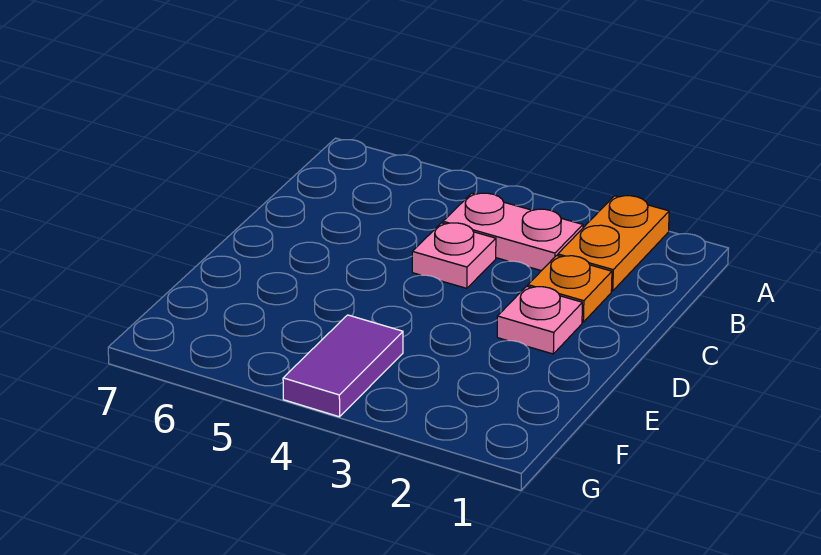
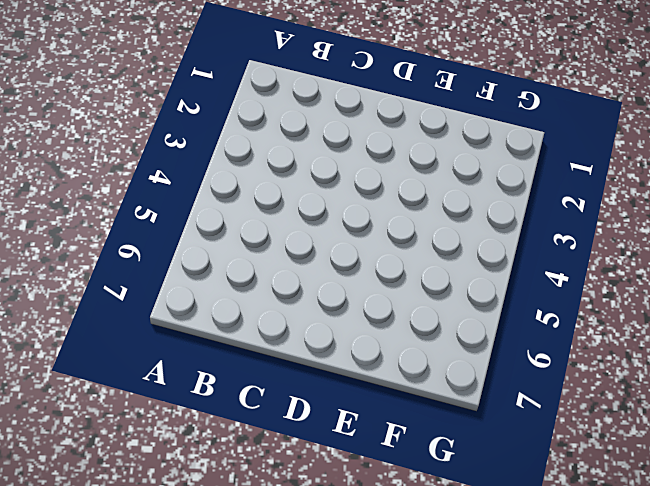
none -> orange 1x2 plate [558,196,669,291]
none -> pink 1x2 plate [443,193,583,271]

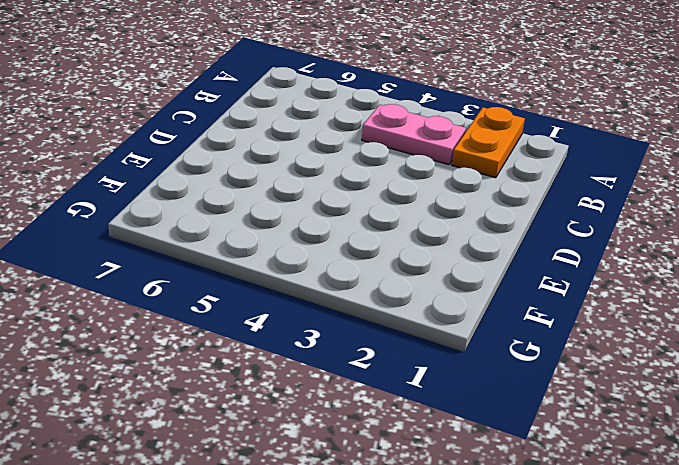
none -> orange 1x1 plate [528,256,612,322]
none -> pink 1x1 plate [412,223,496,288]

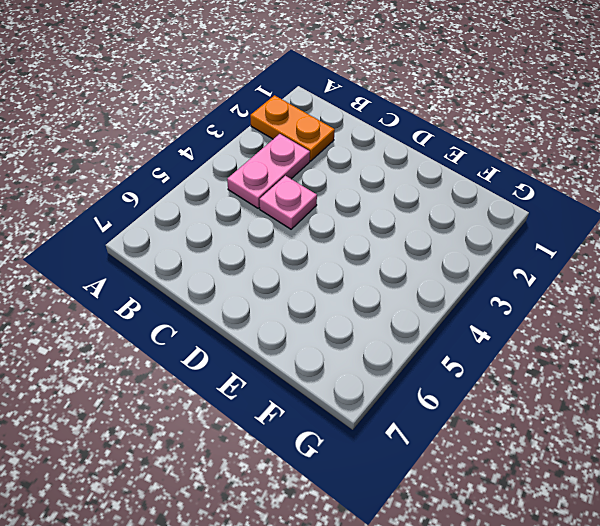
none -> orange 1x1 plate [528,256,612,322]
none -> pink 1x1 plate [497,286,582,354]

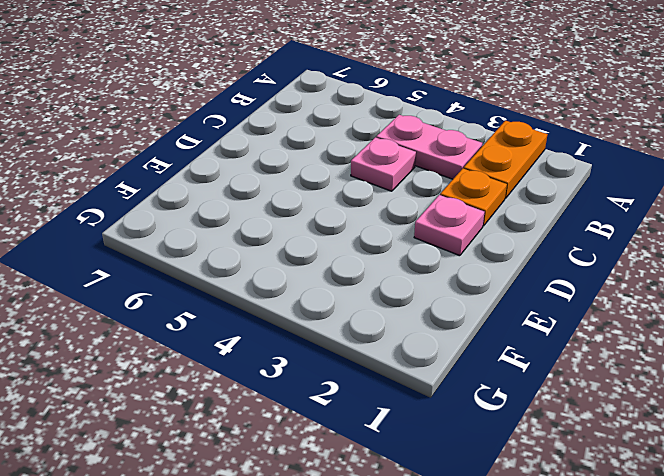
none -> purple 1x2 tile [283,315,403,417]

